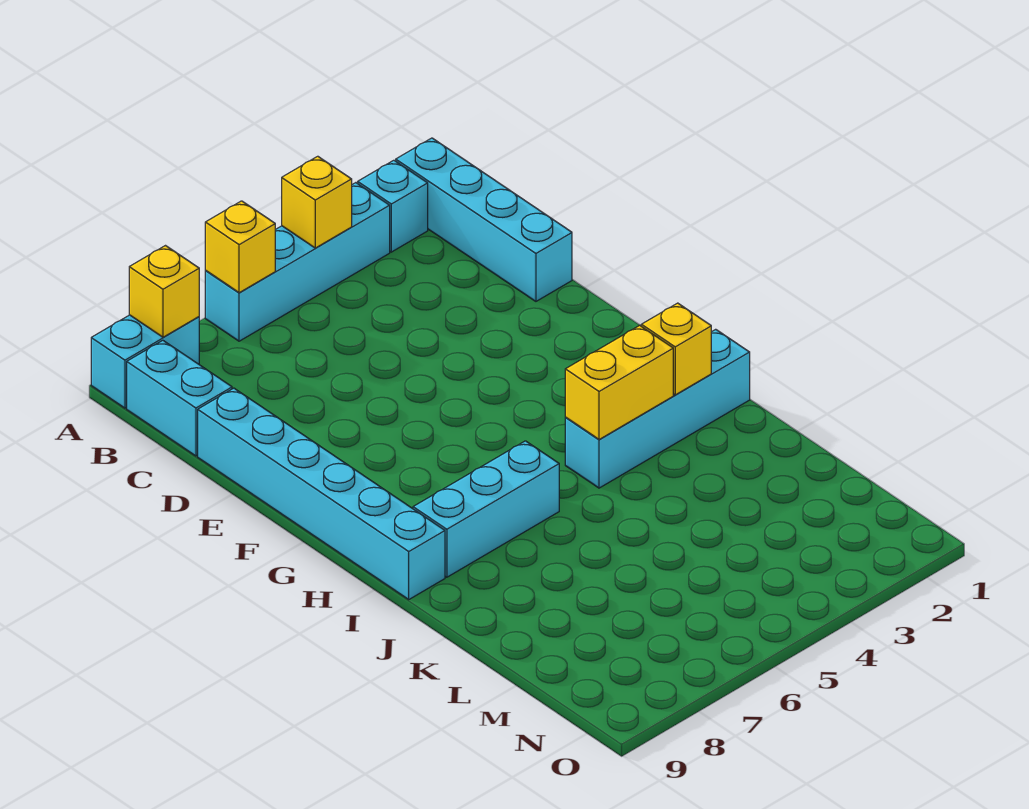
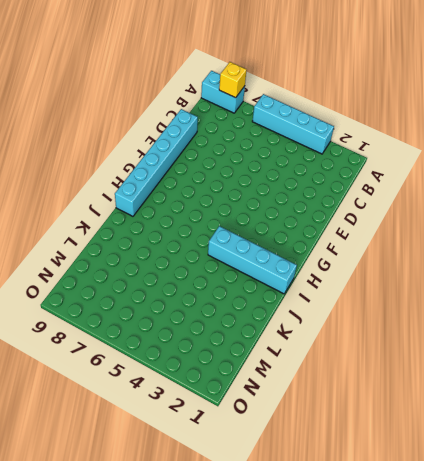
none -> cyan 1x4 brick [396,138,572,301]
none -> cyan 1x1 brick [358,160,428,252]
none -> cyan 1x2 brick [127,340,232,456]

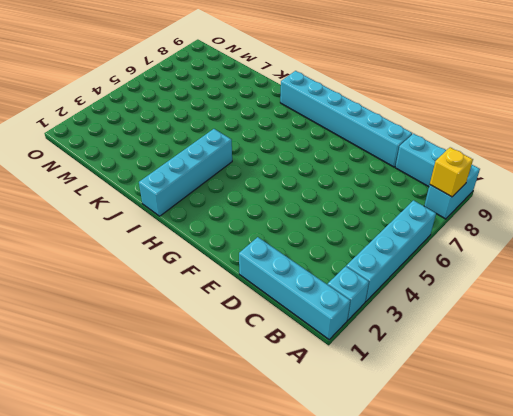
none -> cyan 1x3 brick [413,441,559,577]
none -> yellow 1x1 brick [282,156,352,248]
none -> yellow 1x1 brick [205,201,275,293]

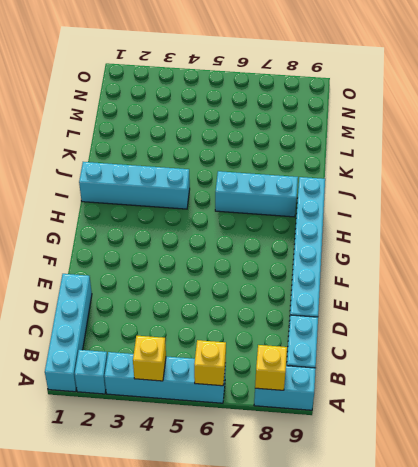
none -> yellow 1x1 brick [641,303,711,395]
none -> yellow 1x2 brick [565,325,673,439]

